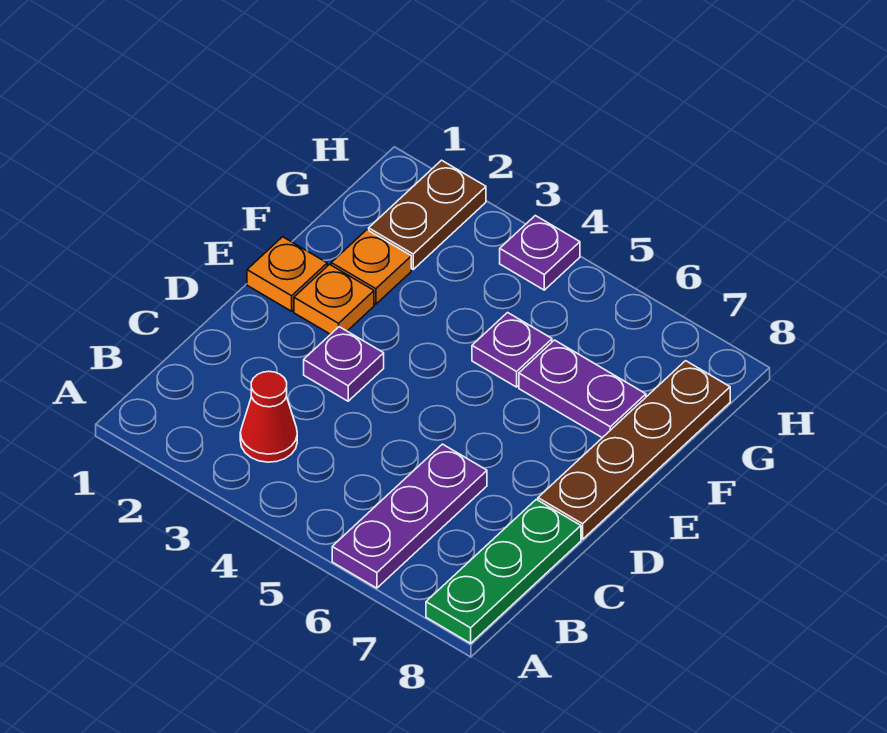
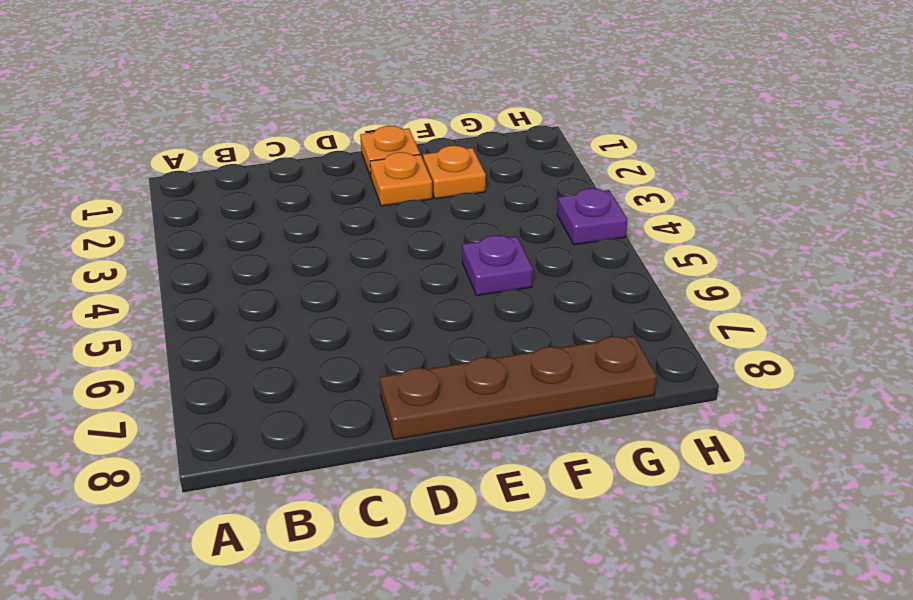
none -> purple 1x3 plate [332,444,487,588]
none -> green 1x3 plate [426,499,581,643]
none -> red 1x1 cone [240,371,297,462]

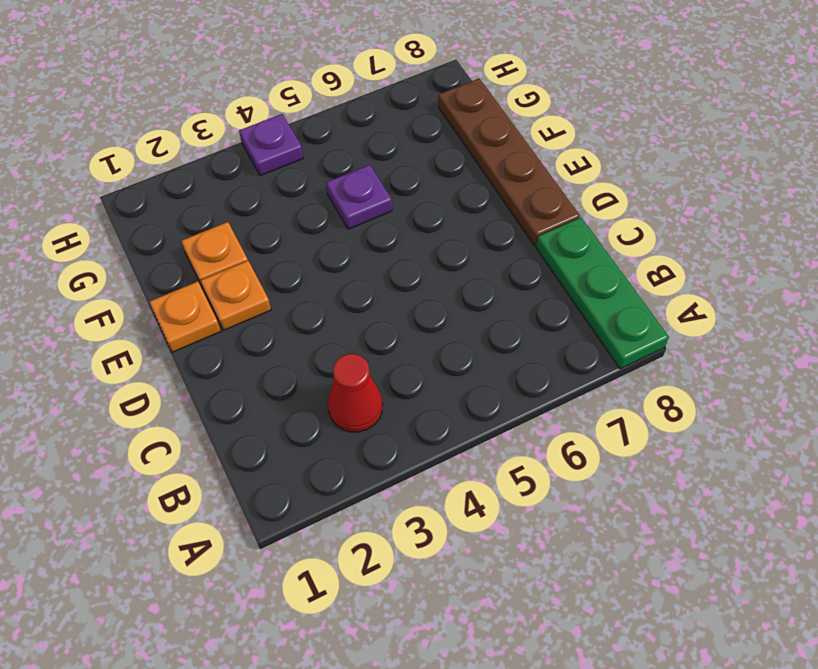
none -> purple 1x3 plate [332,444,487,588]
none -> purple 1x1 plate [304,327,384,401]
none -> purple 1x2 plate [519,340,646,438]

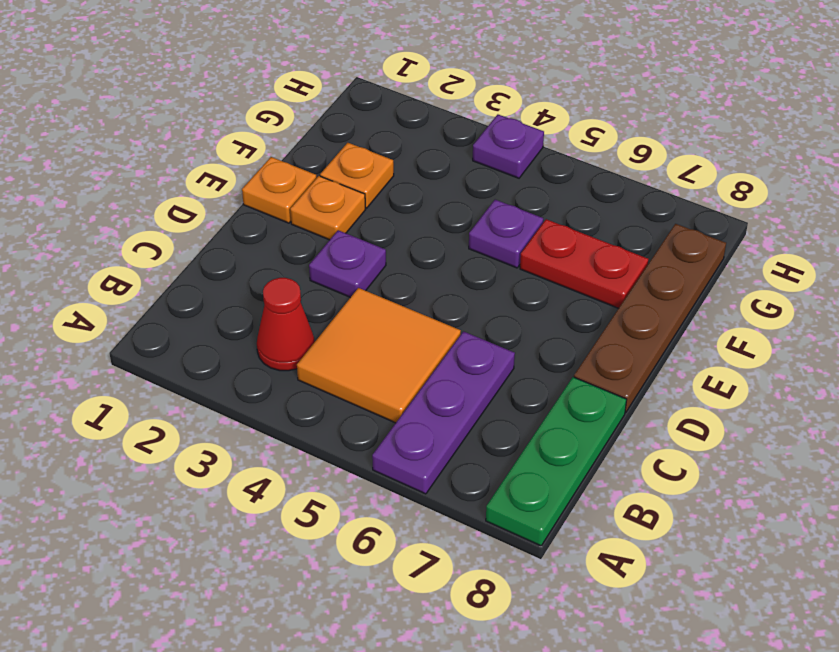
orange 2x2 tile [297,288,461,423] -> none
red 1x2 plate [520,219,649,308] -> purple 1x2 plate [519,340,646,438]
none -> brown 1x2 plate [369,160,486,269]

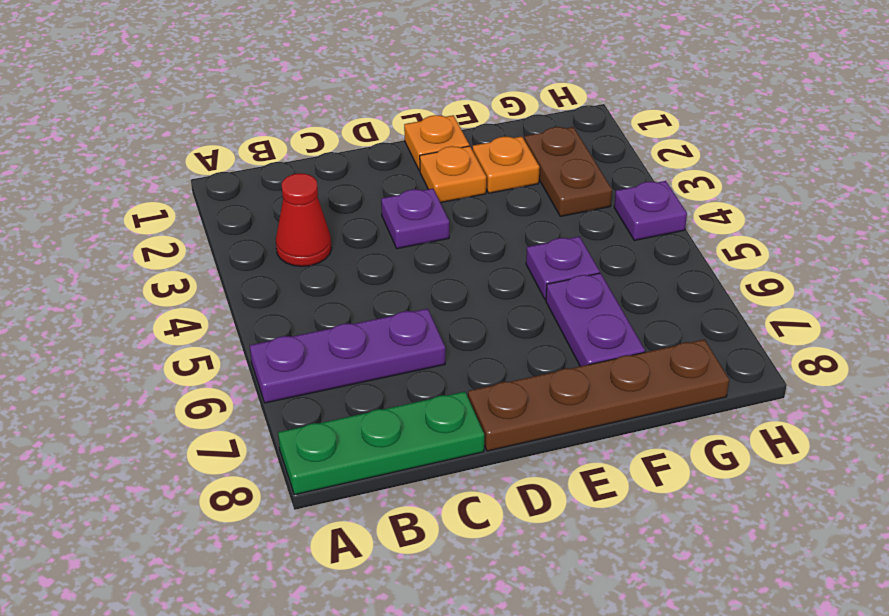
brown 1x2 plate [525,127,612,216] -> brown 1x2 plate turned to [369,160,486,269]

